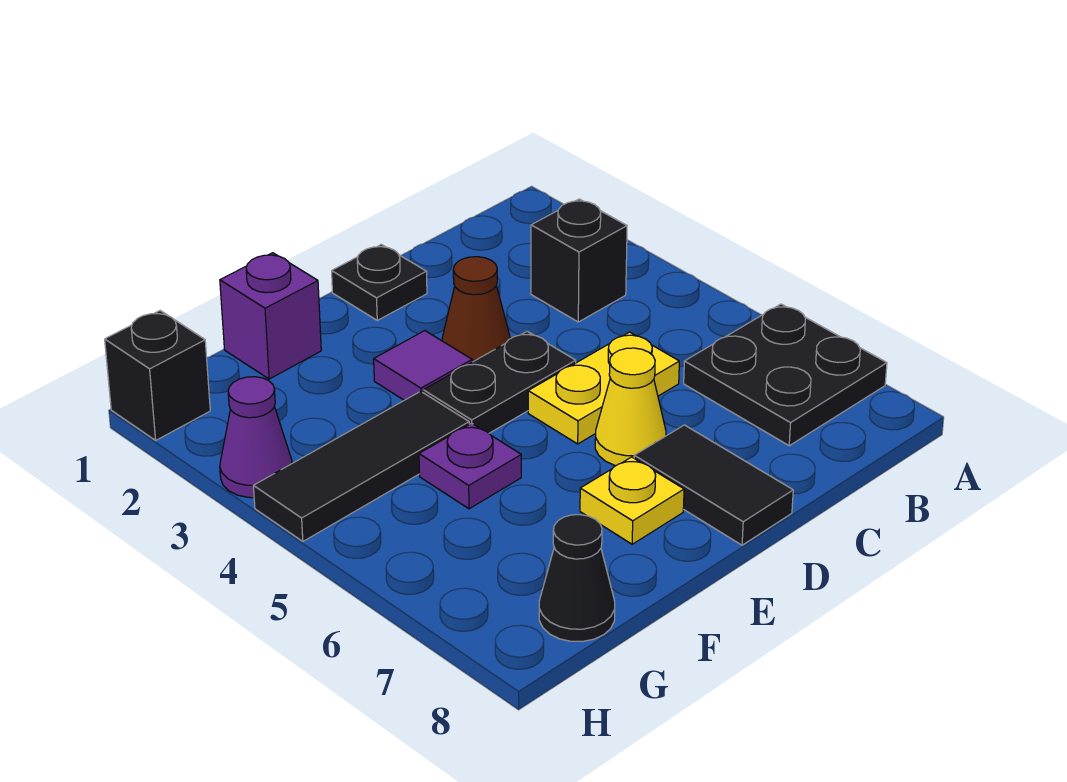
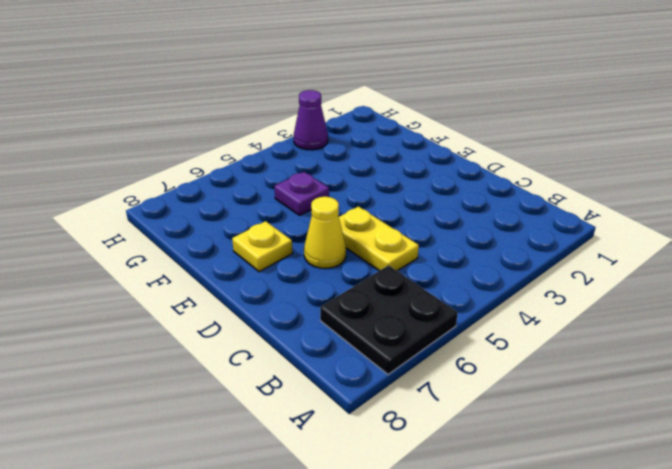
none -> black 1x1 brick [531,199,627,322]
none -> black 1x1 plate [332,244,427,320]
none -> brown 1x1 cone [442,257,510,362]

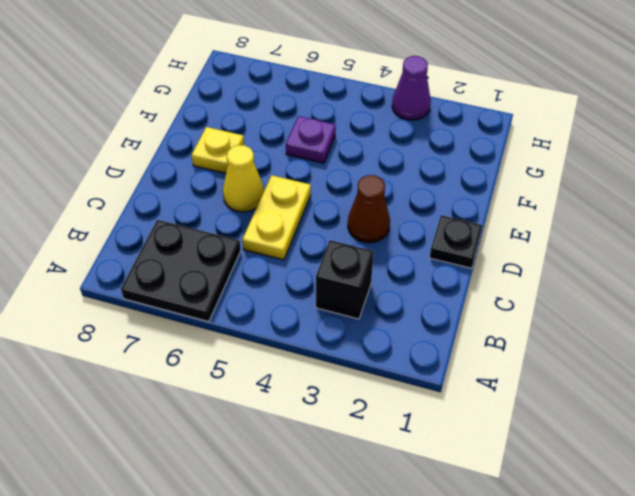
none -> black 1x2 plate [423,331,576,433]
none -> black 1x2 tile [634,425,793,545]
none -> purple 1x1 tile [374,331,472,400]

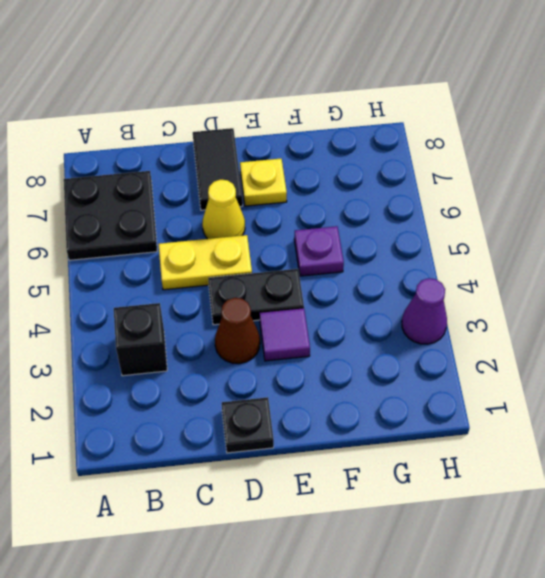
none -> purple 1x1 brick [220,253,321,379]
none -> black 1x3 tile [253,391,469,541]
none -> black 1x1 cone [539,515,615,642]

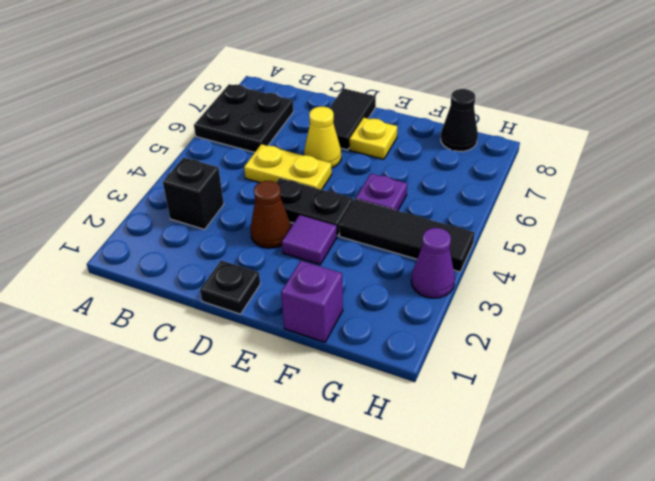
none -> black 1x1 brick [105,311,210,440]

